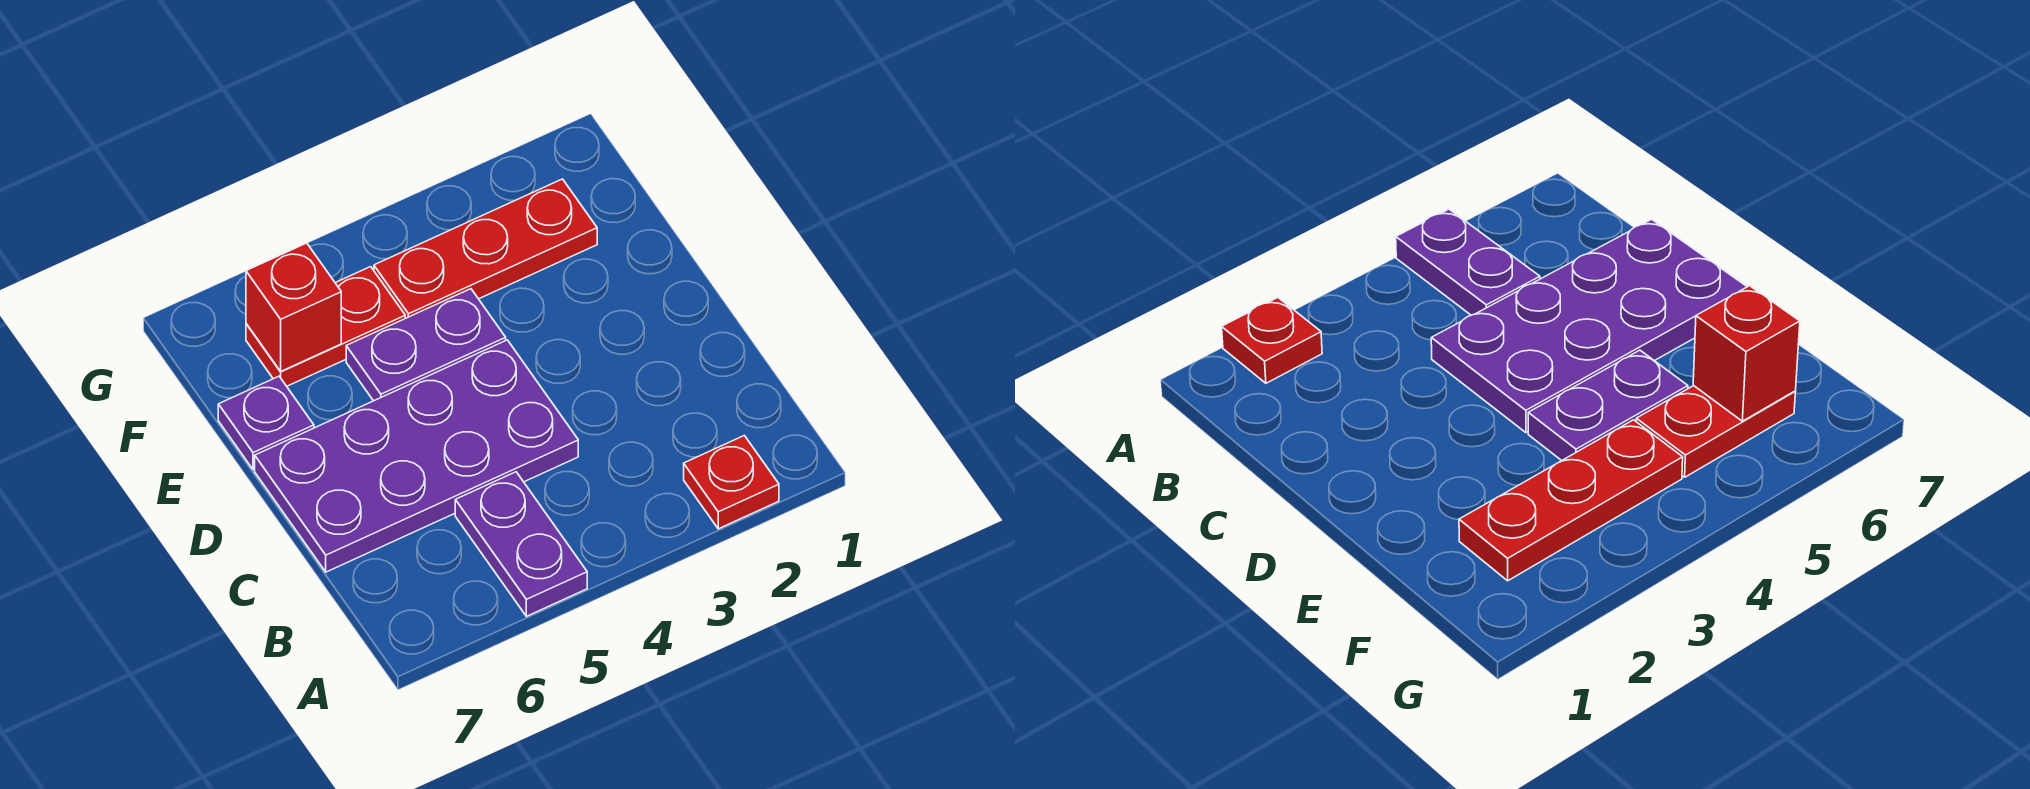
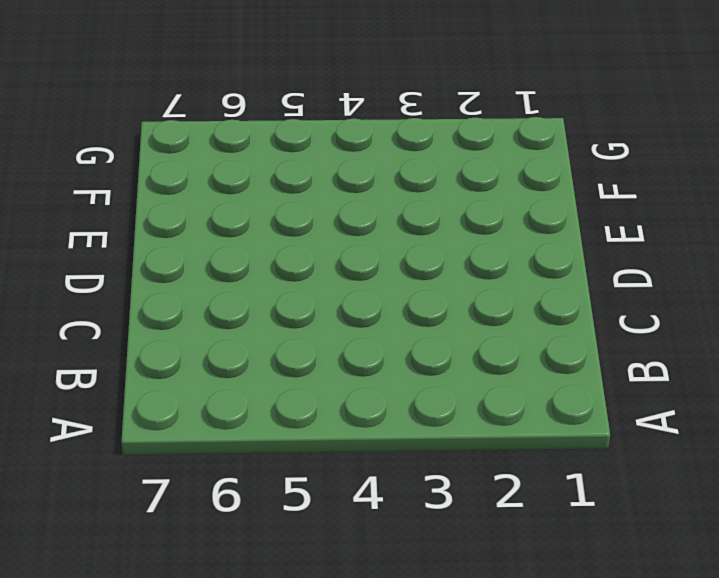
none -> red 1x1 plate [684,436,779,529]
none -> purple 1x2 plate [455,472,587,616]

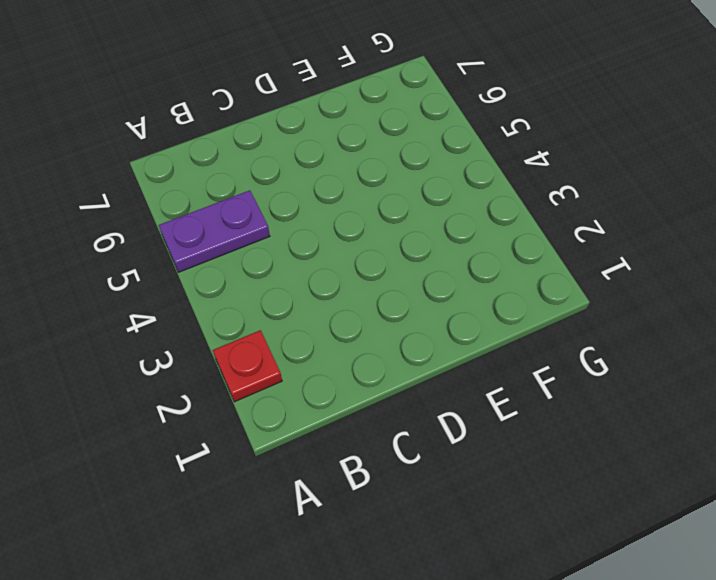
none -> purple 2x4 plate [255,340,578,572]
none -> purple 1x2 plate [346,289,506,401]

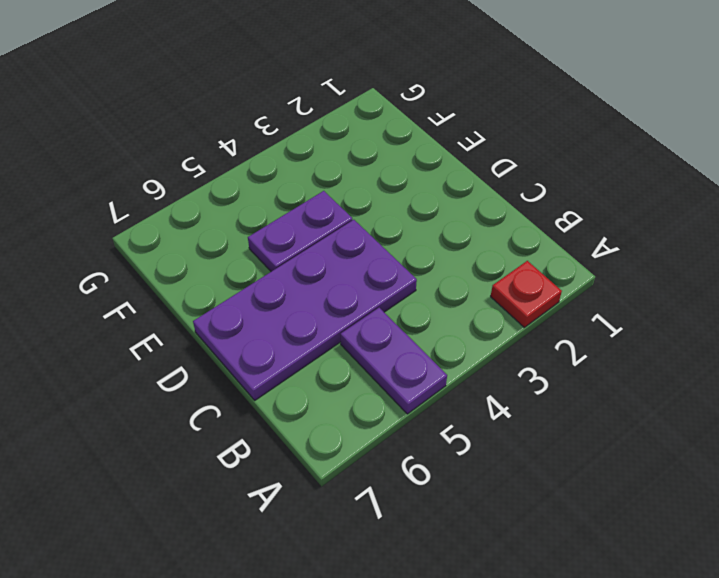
none -> purple 1x1 plate [218,376,314,470]
none -> red 1x3 plate [374,179,597,318]

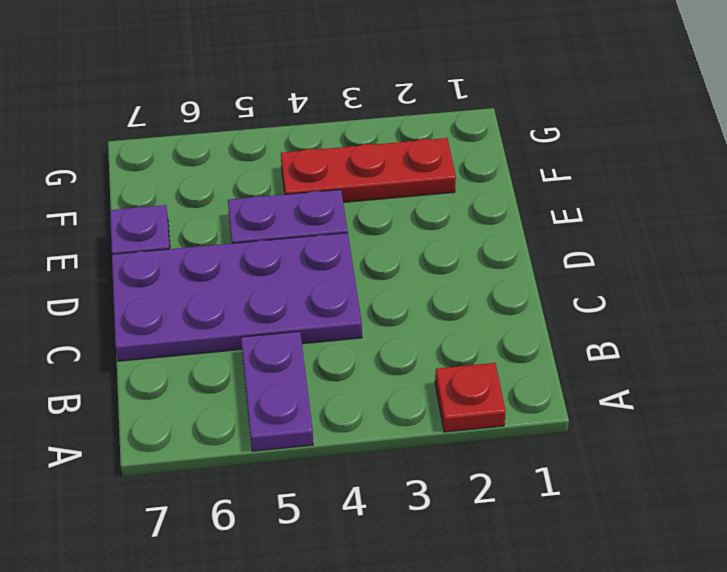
none -> red 1x2 plate [246,267,405,386]
none -> red 1x1 brick [246,243,341,371]

